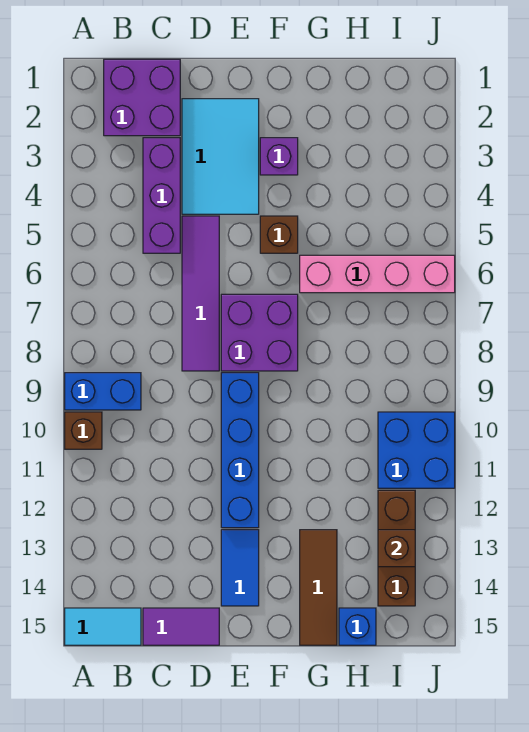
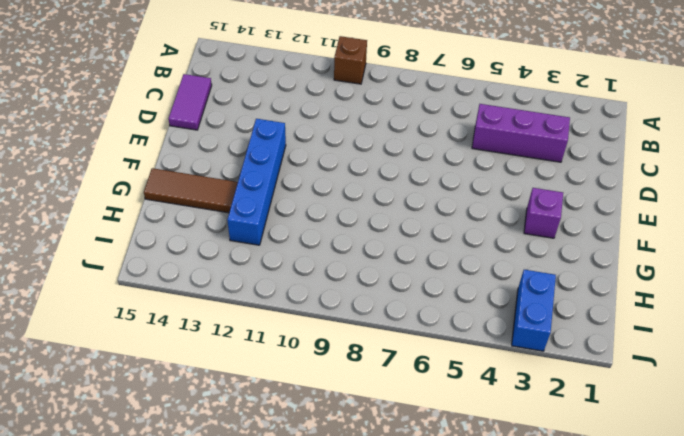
blue 1x4 brick [227,119,286,245] -> blue 1x4 brick turned to [221,373,259,528]
blue 1x2 brick [512,270,556,351] -> blue 1x2 brick moved to [65,373,141,410]
none -> cyan 1x2 tile [65,608,141,645]
none -> purple 2x2 brick [104,59,180,136]
none -> cyan 2x3 tile [182,99,259,214]

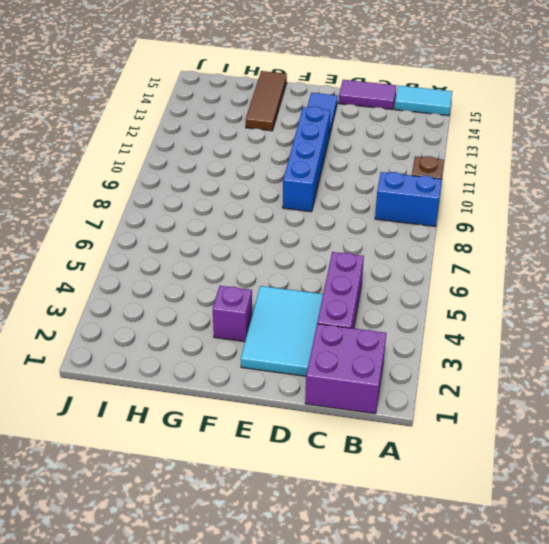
none -> purple 1x4 tile [182,216,219,371]
none -> purple 2x2 brick [221,294,298,371]
none -> brown 1x1 brick [260,216,298,253]

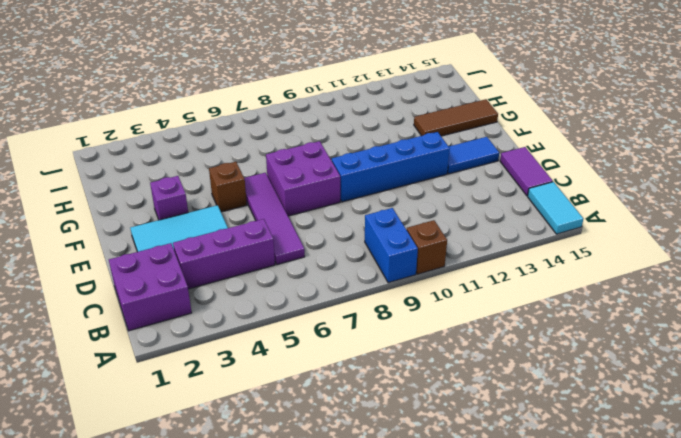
purple 1x4 tile [244,173,305,265] -> purple 1x4 tile turned to [182,216,219,371]
none -> pink 1x4 brick [300,255,455,293]
none -> blue 1x1 brick [339,608,376,645]
none -> blue 2x2 brick [378,412,455,488]

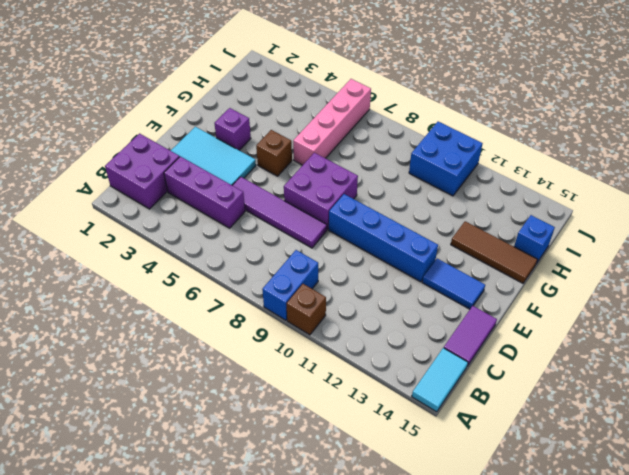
none -> brown 1x3 brick [378,490,415,606]
none -> brown 1x1 brick [378,530,415,567]

